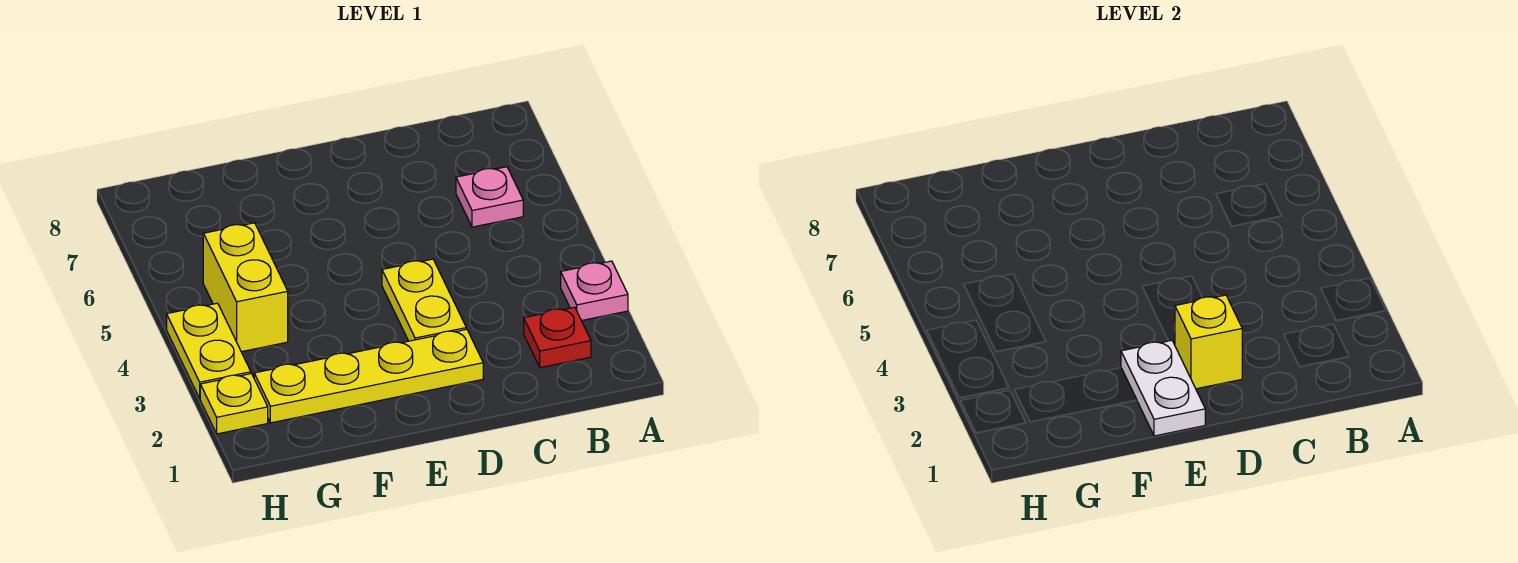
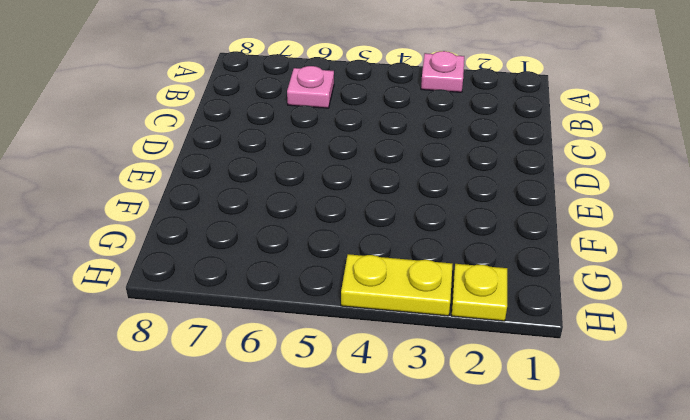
none -> red 1x1 plate [524,307,591,368]
none -> yellow 1x4 plate [254,329,483,423]

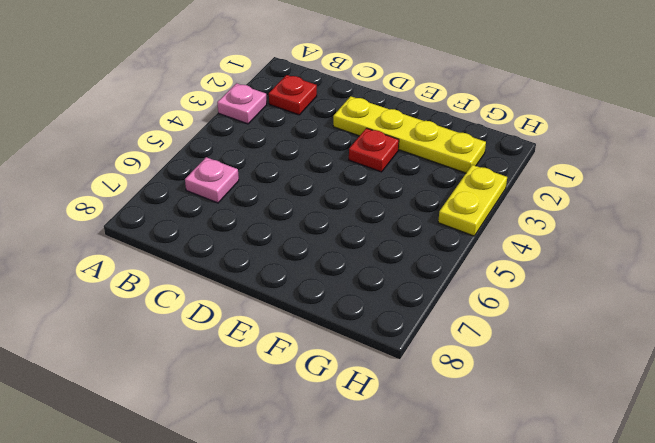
red 1x1 plate [349,128,399,172] -> none
none -> yellow 1x2 plate [382,259,466,341]
none -> yellow 1x2 brick [203,223,288,352]

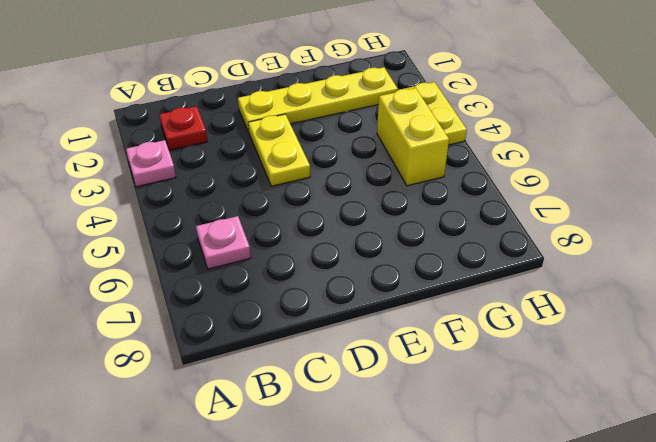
none -> yellow 1x1 plate [200,374,268,434]
none -> yellow 1x1 brick [1175,295,1242,389]

